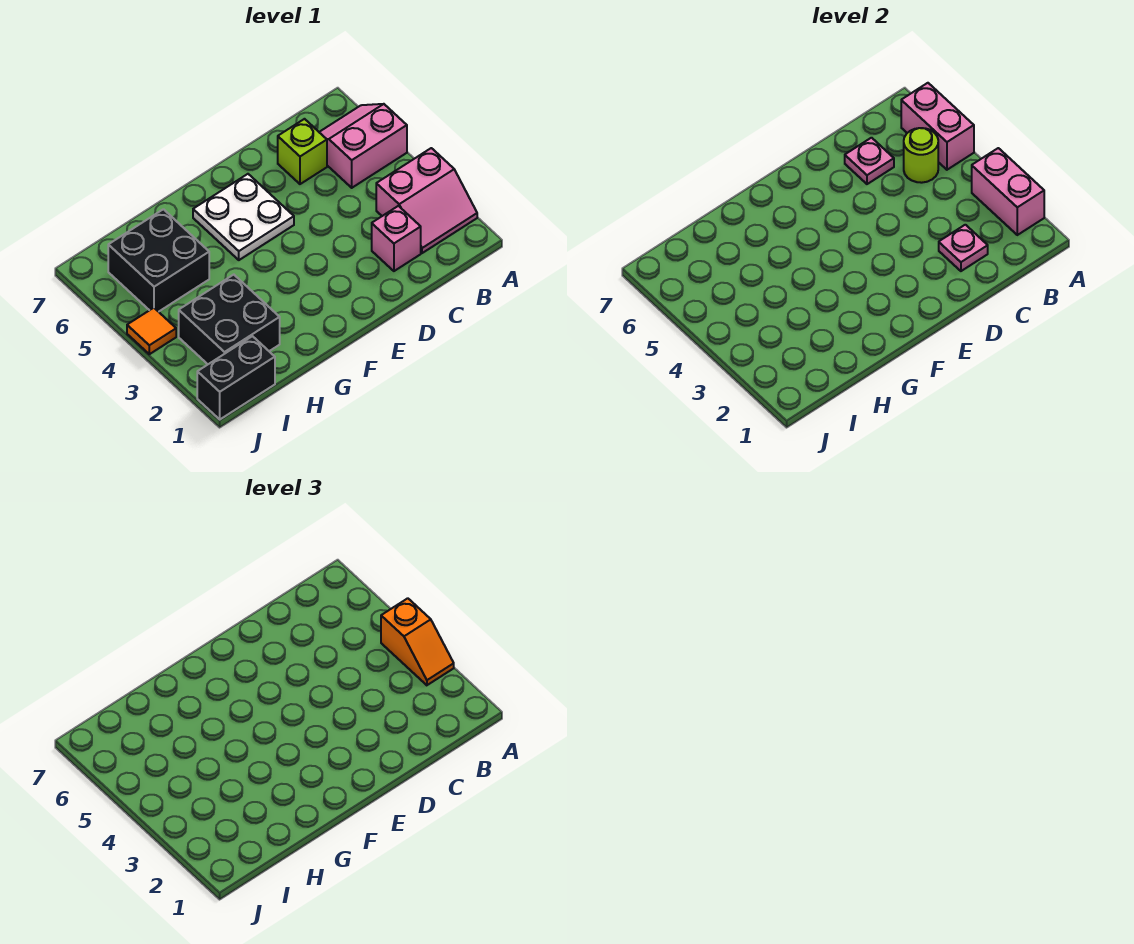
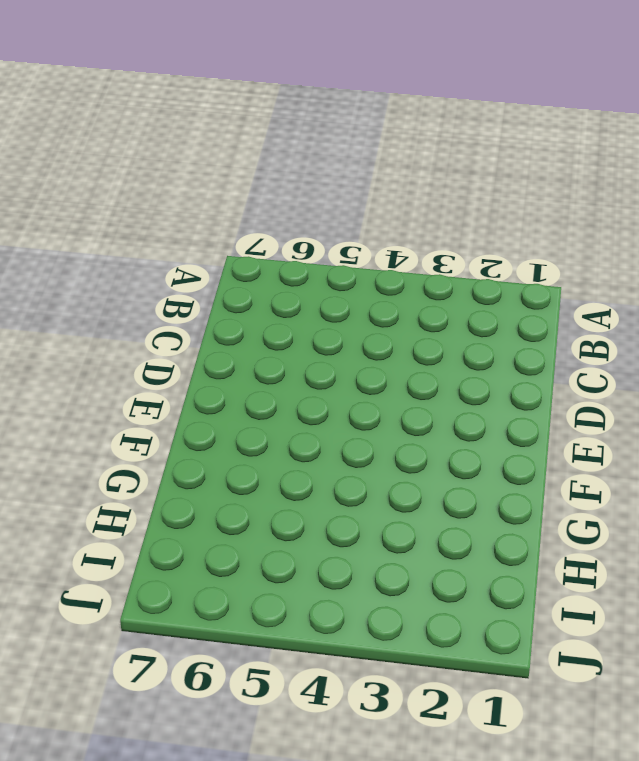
none -> pink 2x2 slope [376,148,477,253]
none -> pink 2x2 slope [319,104,407,188]
none -> pink 1x1 brick [372,206,421,271]

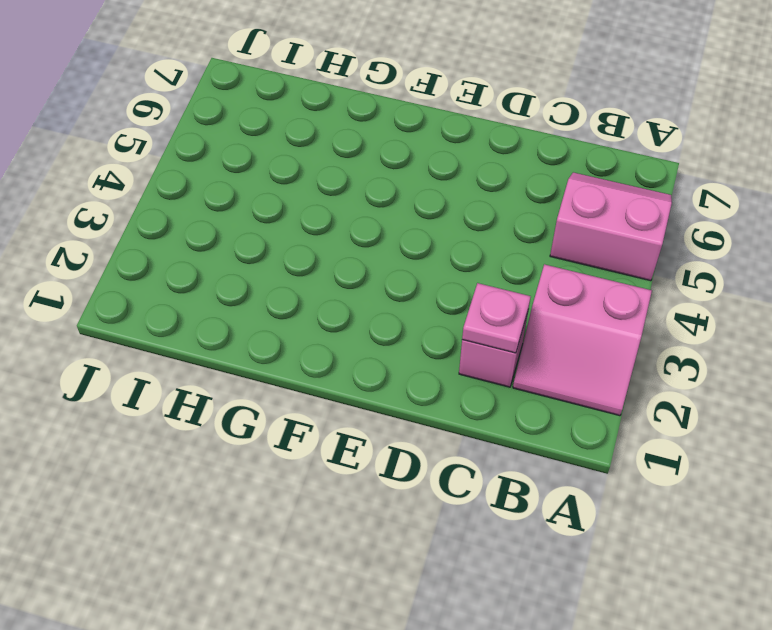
none -> lime 1x1 brick [278,119,327,184]
none -> white 2x2 plate [193,174,294,260]
none -> black 2x2 brick [179,275,280,364]

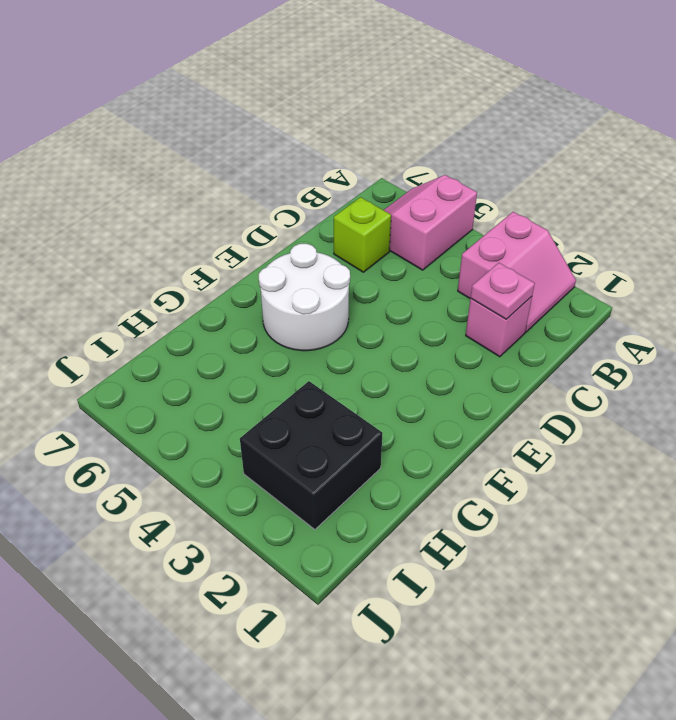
white 2x2 round brick [259,244,350,351] -> white 2x2 plate [193,174,294,260]
none -> black 2x2 brick [108,209,209,312]
none -> black 1x2 brick [197,336,275,419]
none -> orange 1x1 tile [127,308,176,354]

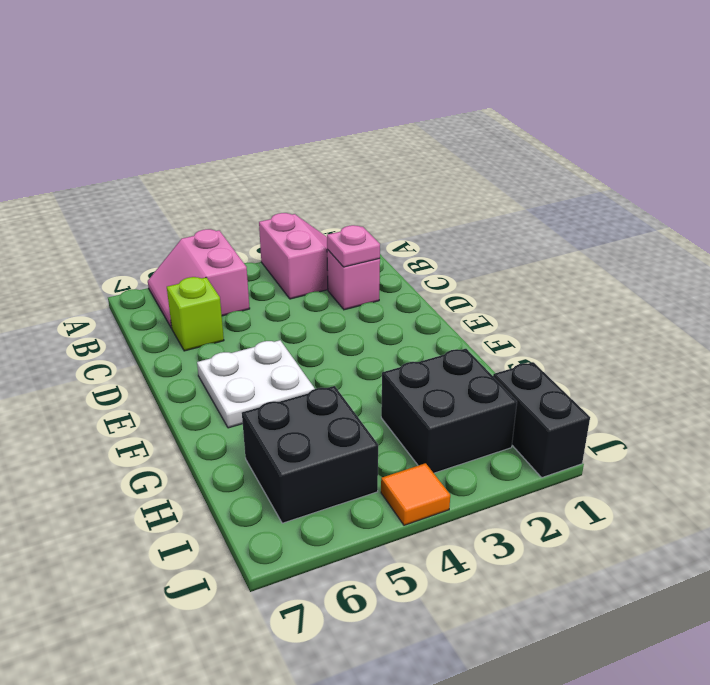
none -> pink 1x2 brick [972,148,1044,235]
none -> pink 1x2 brick [901,83,974,170]
none -> lime 1x1 round brick [904,128,938,183]

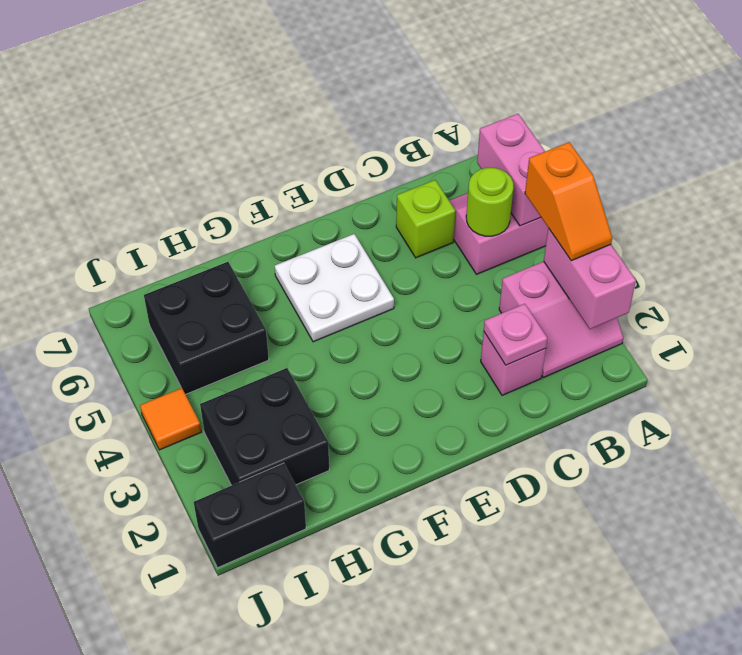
none -> pink 1x1 plate [845,138,894,184]

